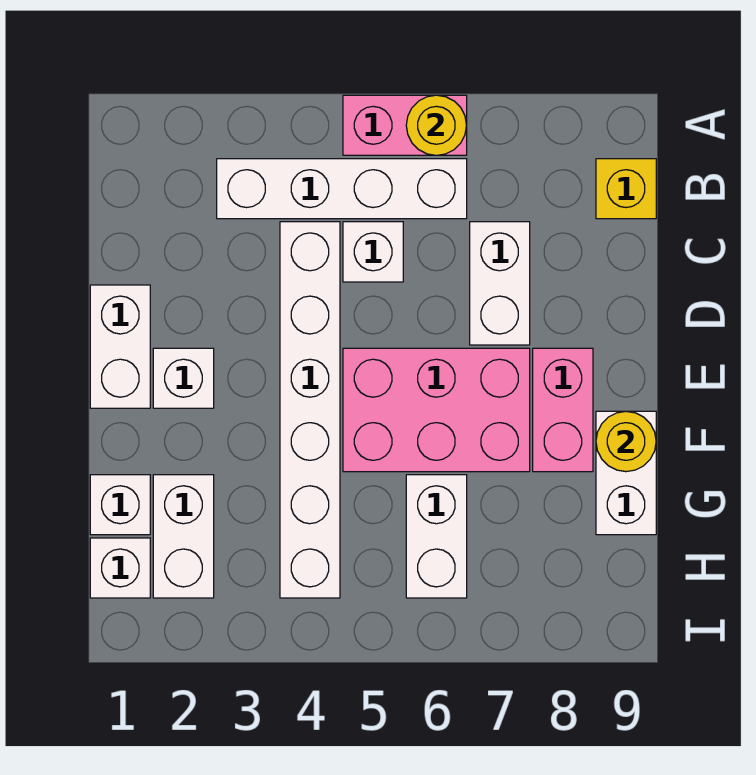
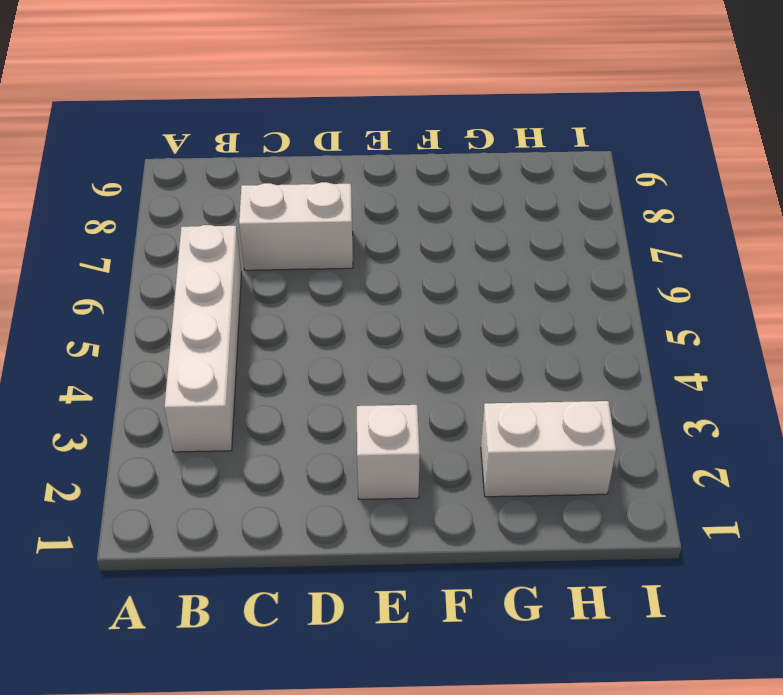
none -> pink 1x2 brick [343,95,467,155]
none -> yellow 1x1 brick [596,159,656,219]
none -> white 1x6 brick [280,222,340,598]

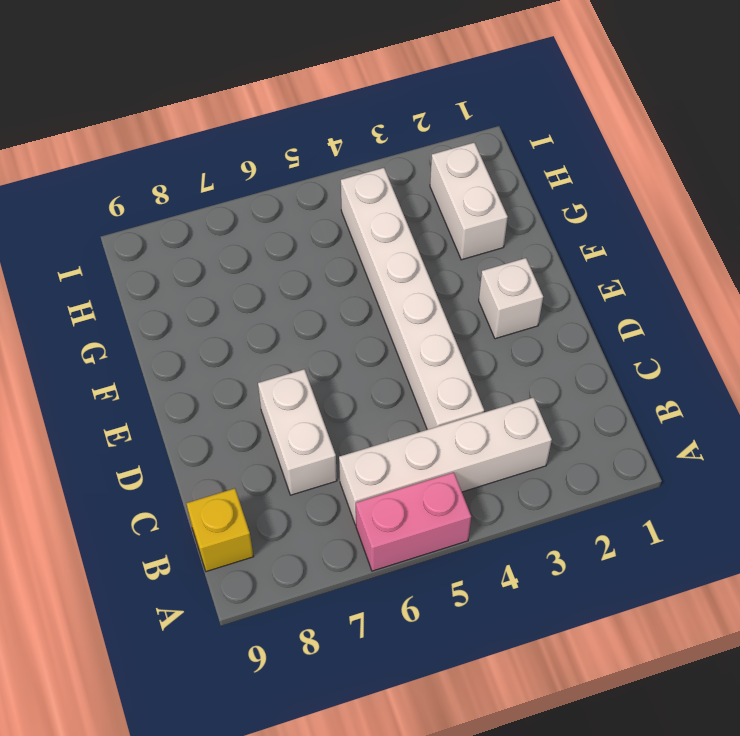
none -> white 1x1 brick [343,222,403,282]
none -> white 1x2 brick [90,285,150,408]
none -> pink 2x3 brick [343,348,530,472]

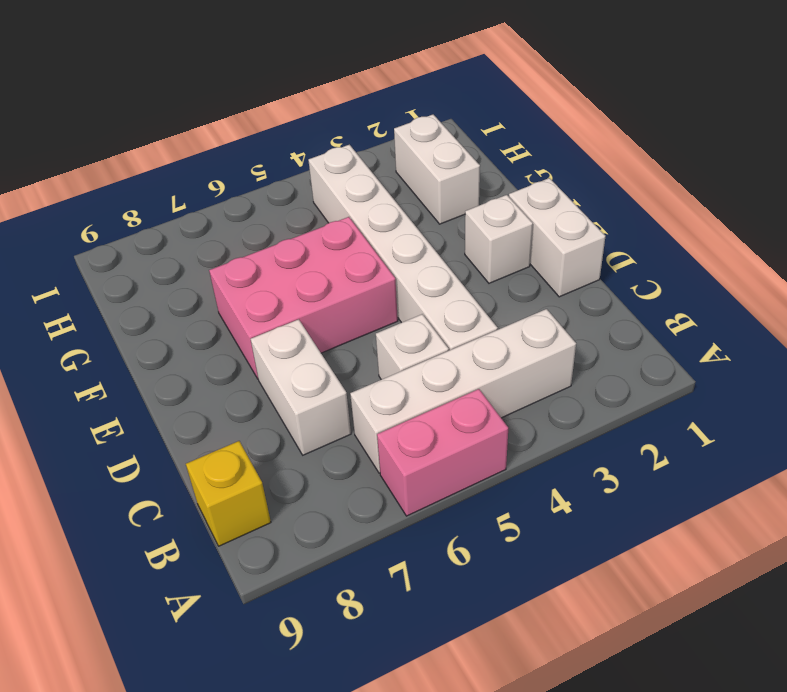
none -> pink 1x2 brick [533,348,593,472]
none -> white 1x2 brick [596,411,656,535]
none -> white 1x1 brick [90,475,150,535]

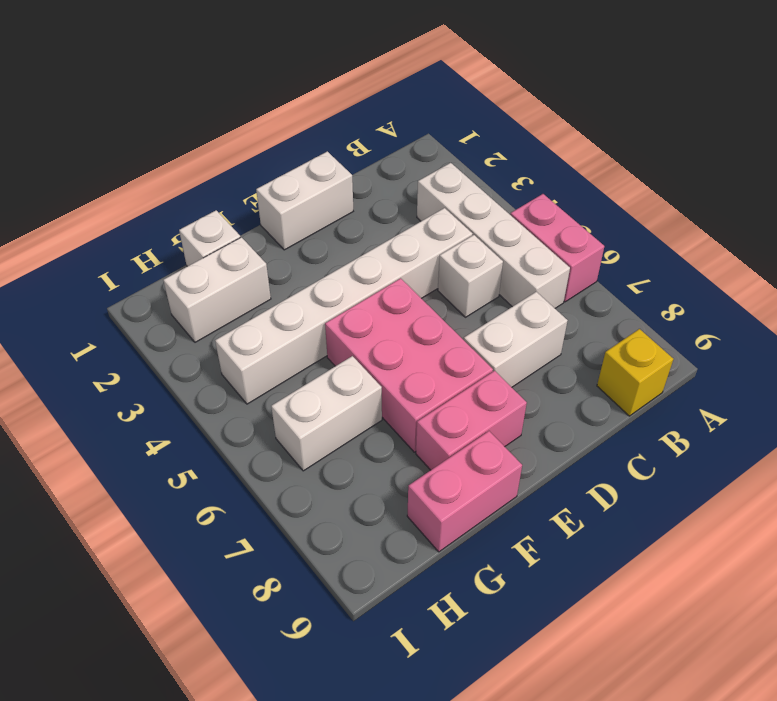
pink 1x2 brick [407,431,522,552] -> white 1x2 brick [596,411,656,535]
none -> white 1x1 brick [153,348,214,408]
none -> white 1x1 brick [90,538,150,598]
none -> yellow 1x1 round brick [406,95,466,155]

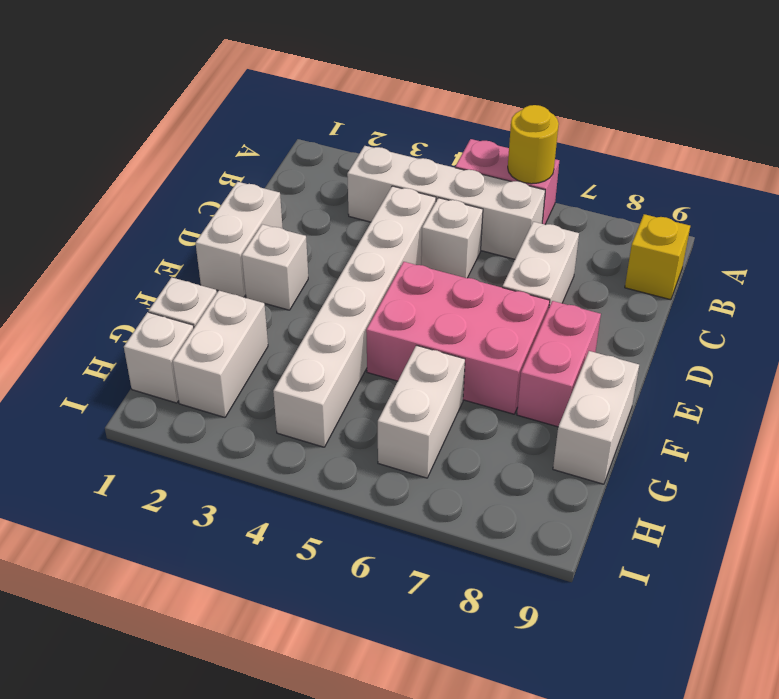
none -> yellow 1x1 round brick [596,411,656,472]

